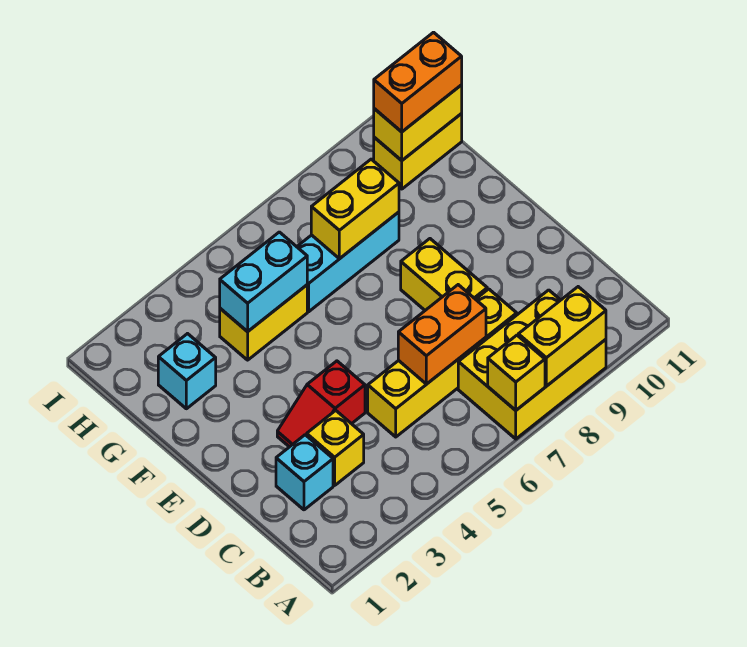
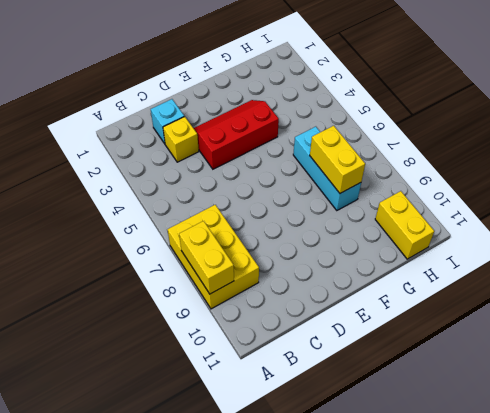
red 2x3 slope [194,100,279,169] -> red 1x2 slope [277,361,365,447]
none -> yellow 1x4 brick [368,289,517,437]
none -> yellow 1x2 brick [401,239,487,310]
none -> cyan 1x1 brick [158,334,216,409]

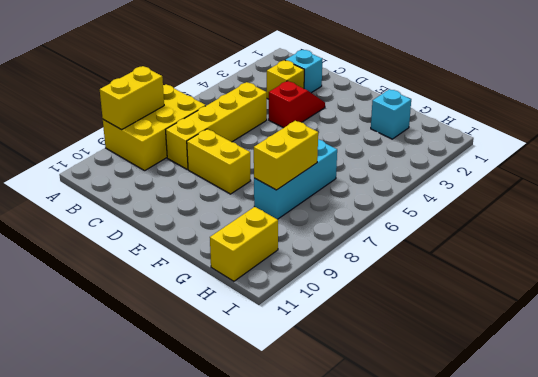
none -> yellow 1x2 brick [220,285,307,360]
none -> yellow 1x1 brick [488,335,545,410]
none -> orange 1x2 brick [398,285,486,384]

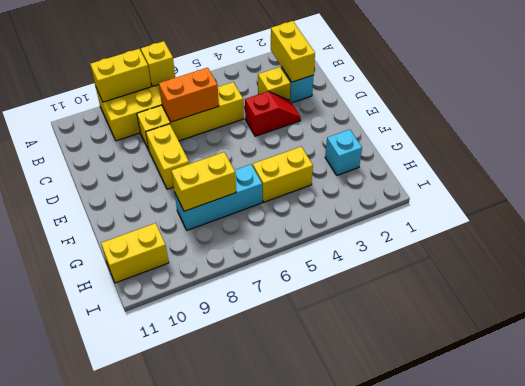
yellow 1x2 brick [271,21,315,82] -> yellow 1x2 brick turned to [374,85,462,160]
none -> cyan 1x2 brick [220,232,307,332]
none -> orange 1x2 brick [374,32,462,132]

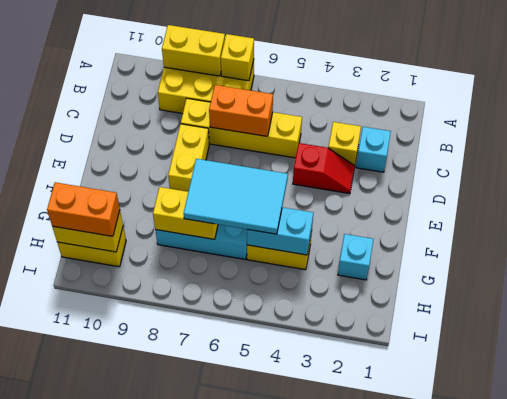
cyan 2x3 tile [184,159,288,234] -> none

